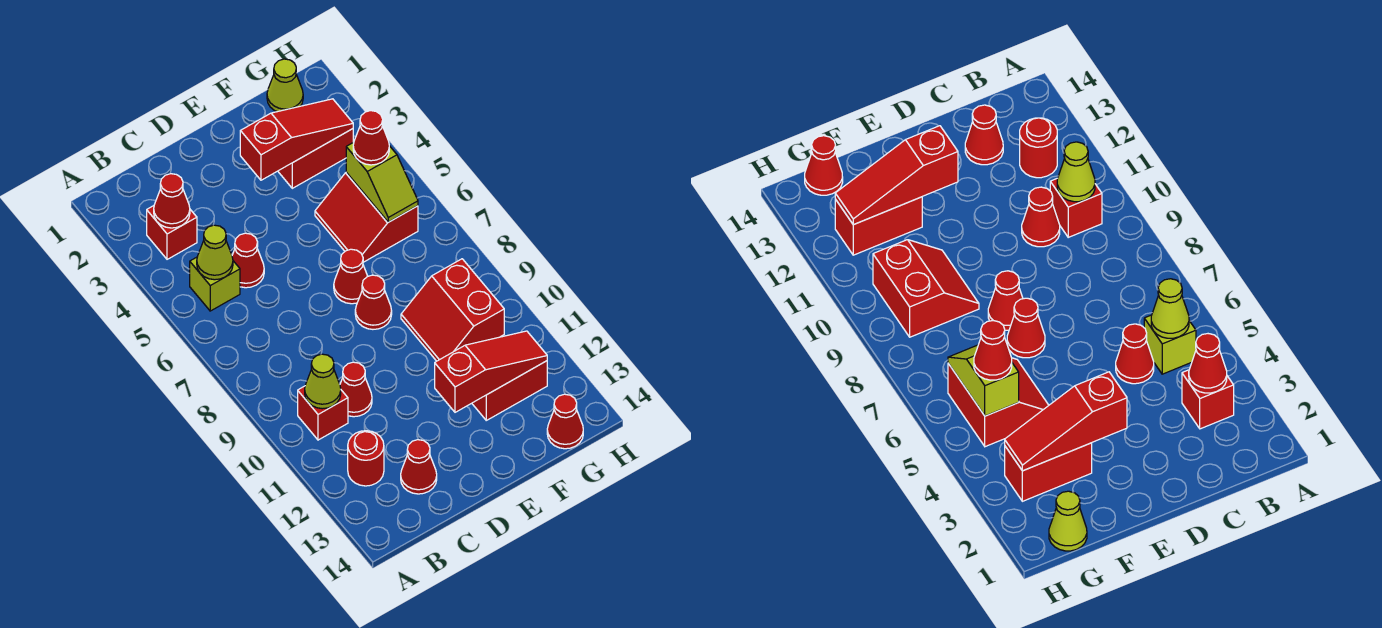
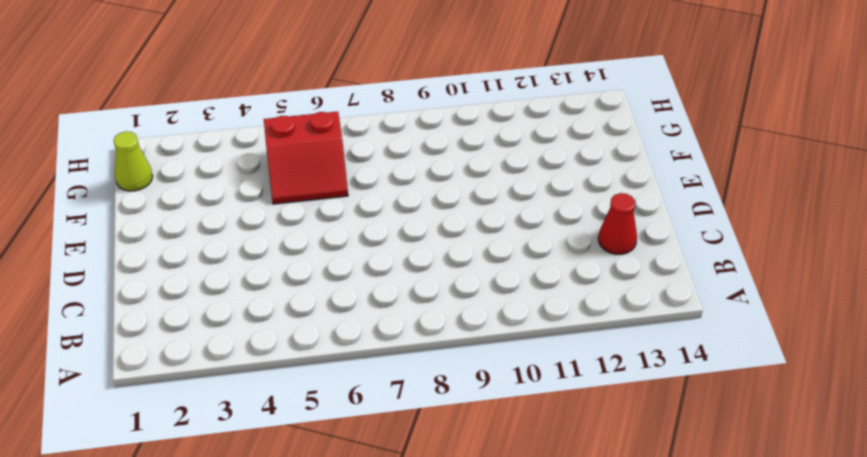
none -> red 1x1 brick [147,206,197,259]
none -> lime 1x1 brick [190,257,240,311]
none -> red 1x1 brick [298,386,348,440]

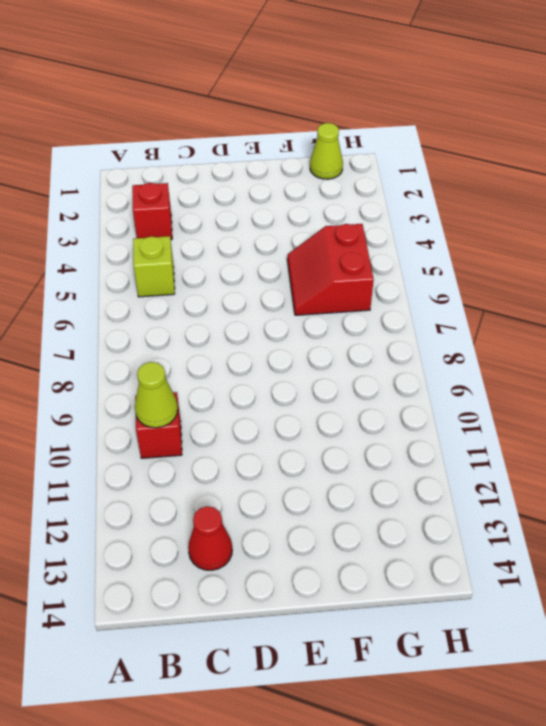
none -> red 1x1 round brick [348,431,384,486]
none -> red 1x1 cone [232,233,264,288]
none -> red 1x1 cone [340,362,372,417]

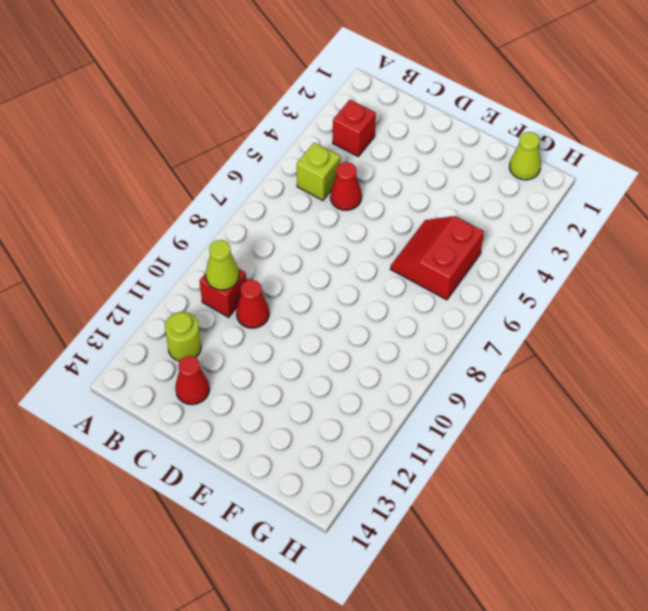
lime 1x1 round brick [165,312,201,361] -> red 1x1 round brick [348,431,384,486]
none -> red 1x1 cone [334,249,368,304]
none -> red 1x1 cone [355,275,392,329]
none -> red 1x2 brick [278,129,353,188]

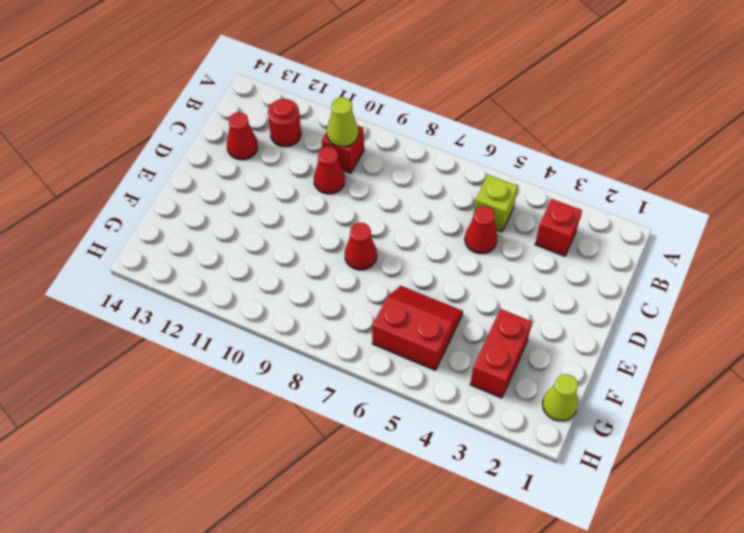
none -> red 1x1 cone [334,249,368,304]
none -> red 2x2 slope [401,259,504,361]
none -> red 1x2 brick [472,361,547,420]

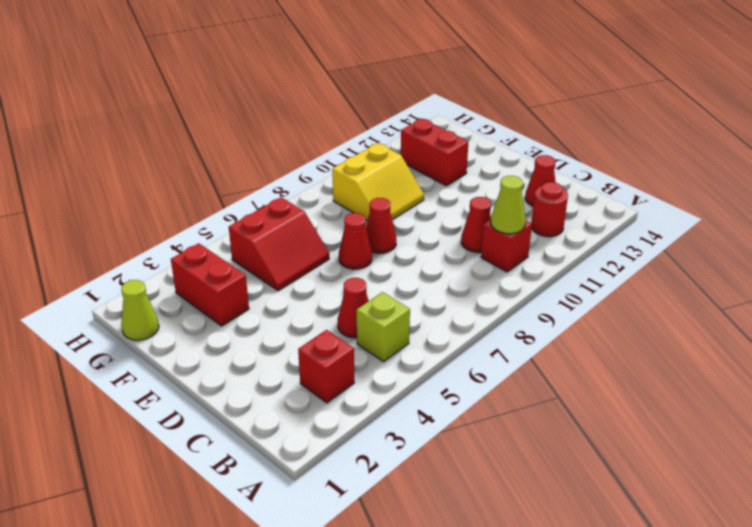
yellow 2x2 slope [332,143,424,221] -> red 2x2 slope [401,259,504,361]
none -> red 1x1 cone [547,394,583,449]
none -> red 1x1 cone [154,174,190,228]
none -> lime 1x1 cone [197,225,233,280]

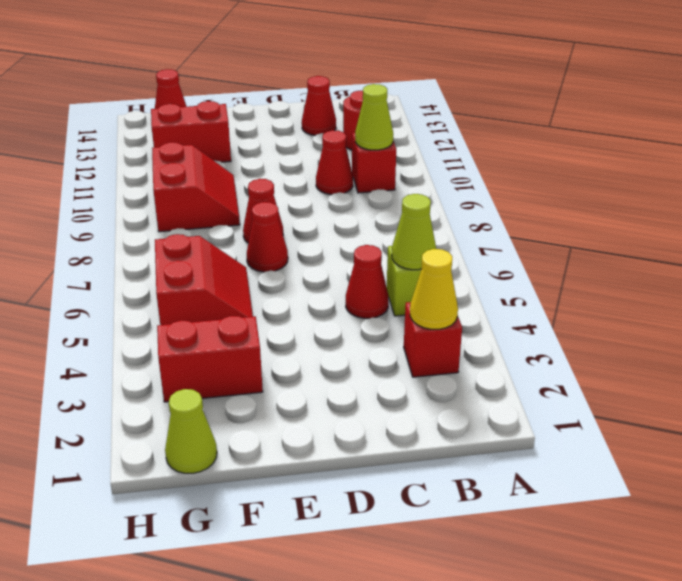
yellow 1x1 cone [410,249,458,329] -> red 1x1 cone [154,174,190,228]
none -> red 1x3 slope [240,99,353,180]
none -> red 1x3 slope [435,331,547,412]
none -> lime 1x2 slope [346,142,418,222]

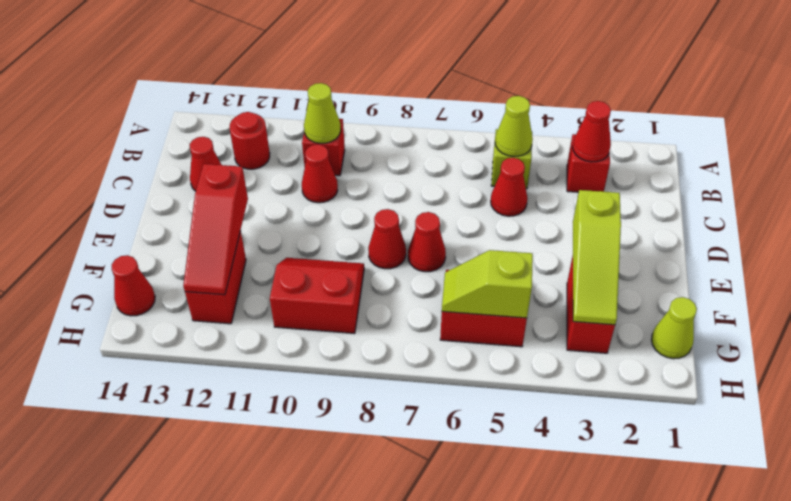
lime 1x3 slope [573,190,621,325] -> red 1x3 slope [240,99,353,180]
none -> red 1x1 cone [353,111,389,165]

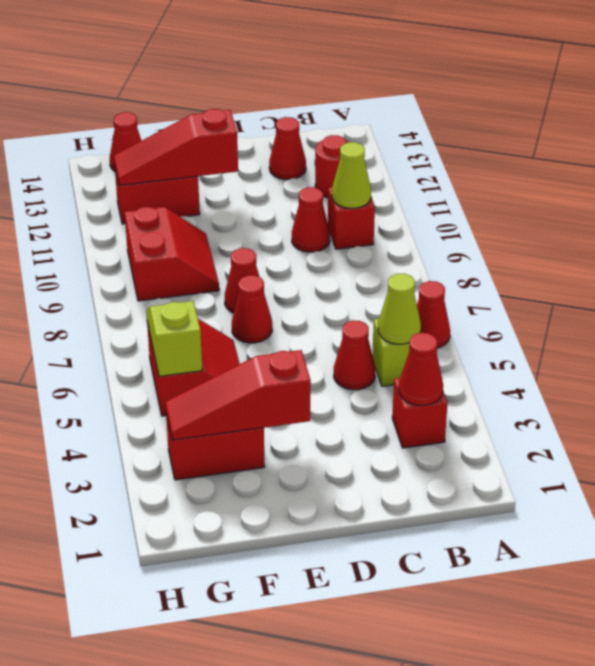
red 1x1 cone [417,281,450,348] -> red 1x1 cone moved to [353,111,389,165]
none -> lime 1x1 cone [267,59,303,112]

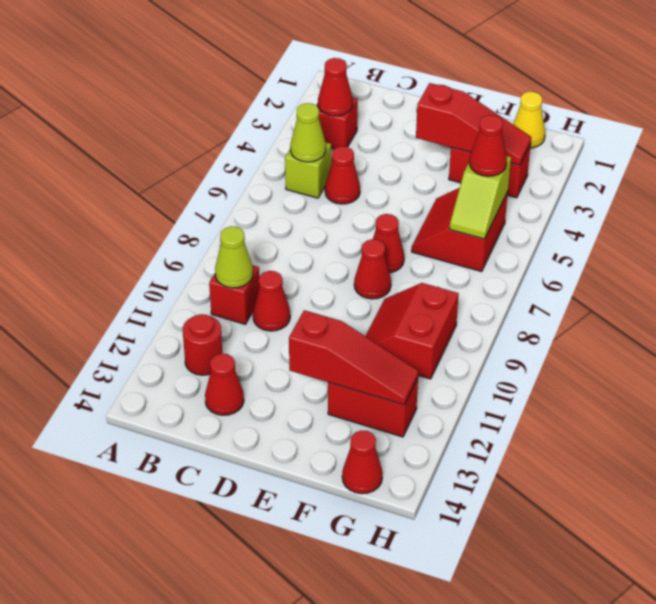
yellow 1x1 cone [513,92,545,148] -> lime 1x1 cone [267,59,303,112]

